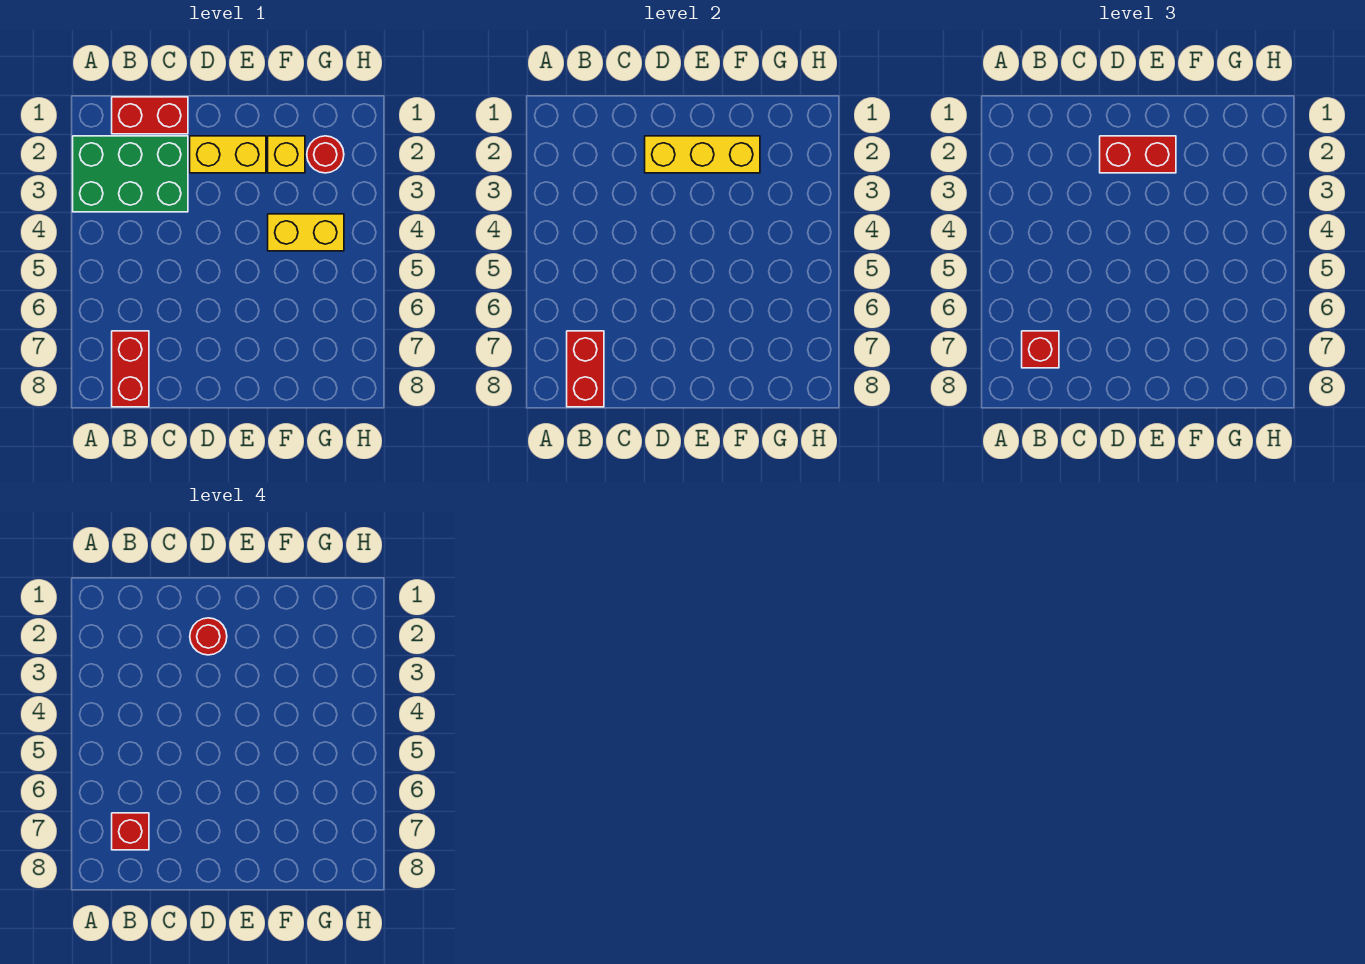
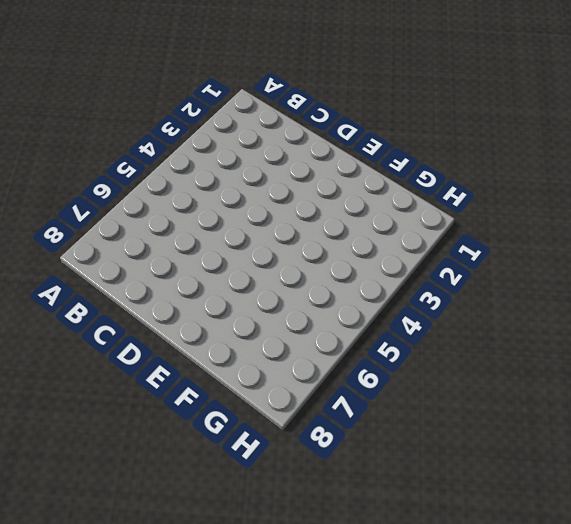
none -> green 2x3 brick [73,136,188,212]
none -> red 1x2 brick [112,97,188,134]
none -> red 1x2 brick [112,331,149,407]

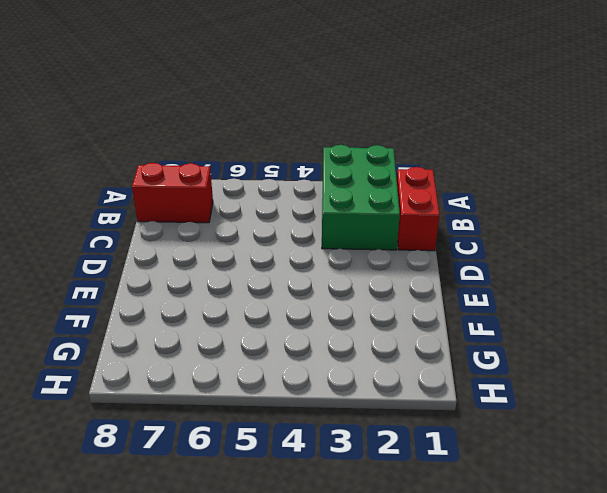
none -> yellow 1x2 brick [190,136,266,173]
none -> yellow 1x1 brick [268,136,305,173]
none -> yellow 1x2 brick [268,214,344,251]

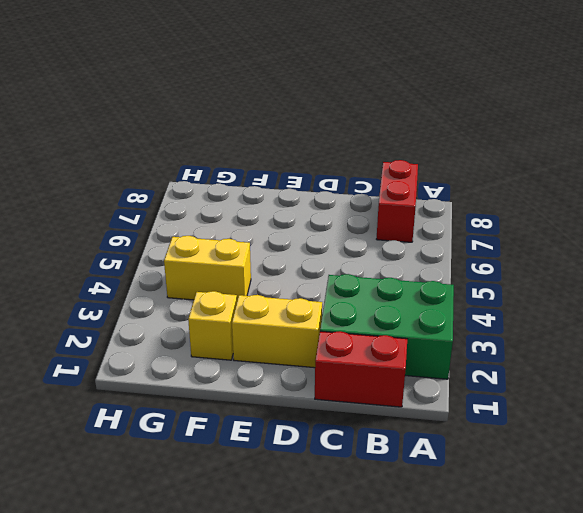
none -> red 1x1 round brick [307,136,344,173]
none -> red 1x2 brick [567,331,604,407]
none -> yellow 1x3 brick [645,136,760,173]

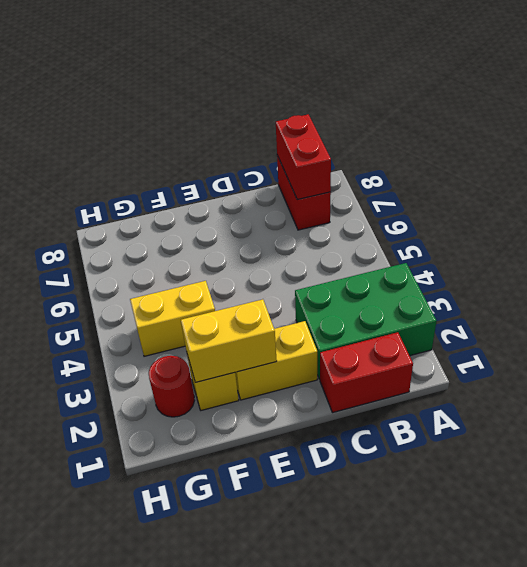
yellow 1x2 brick [181,299,277,382] -> yellow 1x3 brick [645,136,760,173]
none -> red 1x1 brick [1022,331,1059,368]
none -> red 1x2 brick [1100,136,1176,173]
none -> red 1x1 brick [112,813,149,850]

